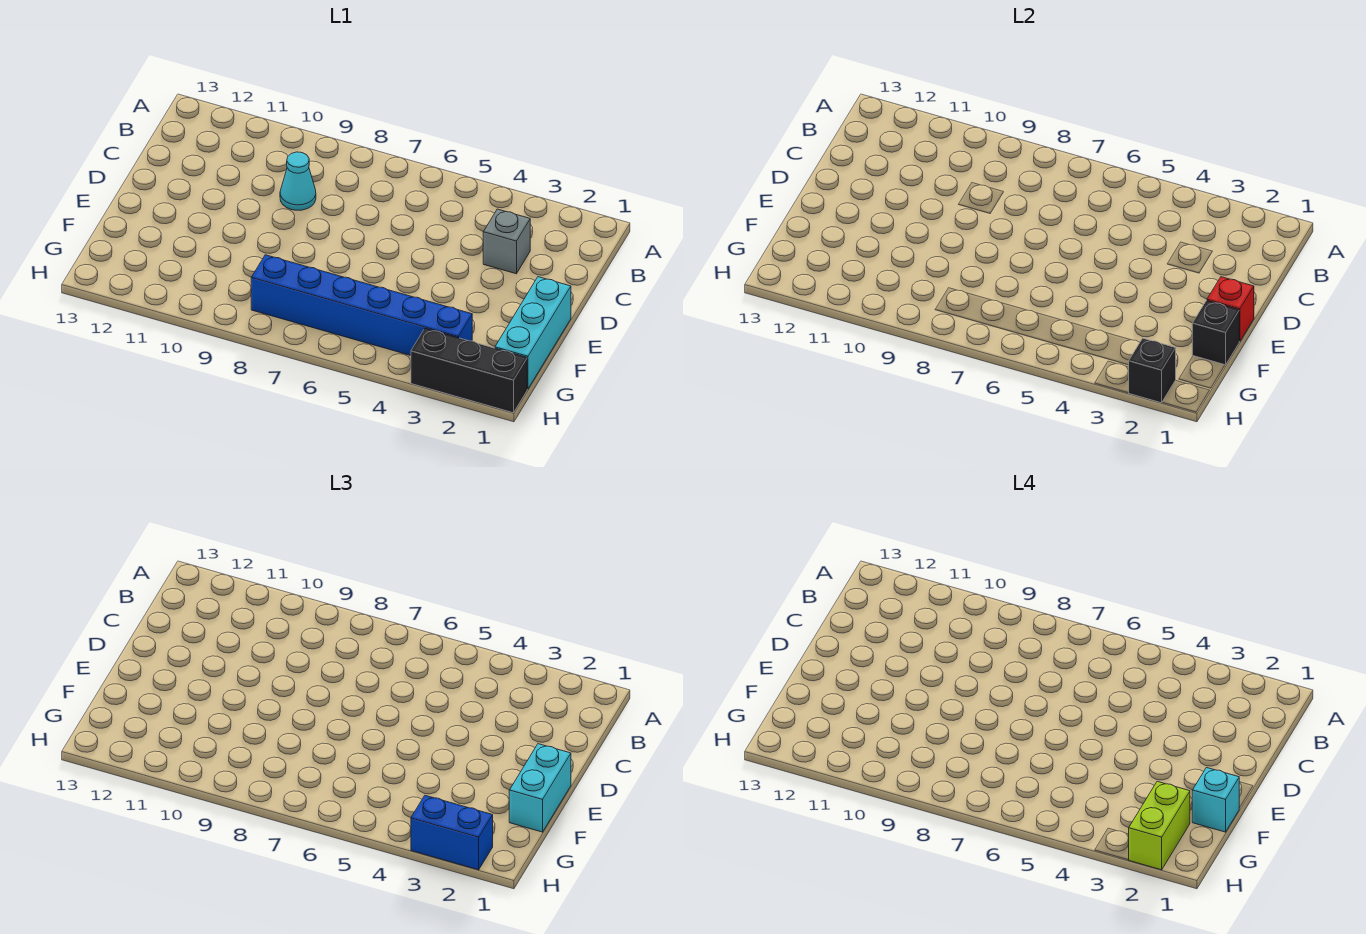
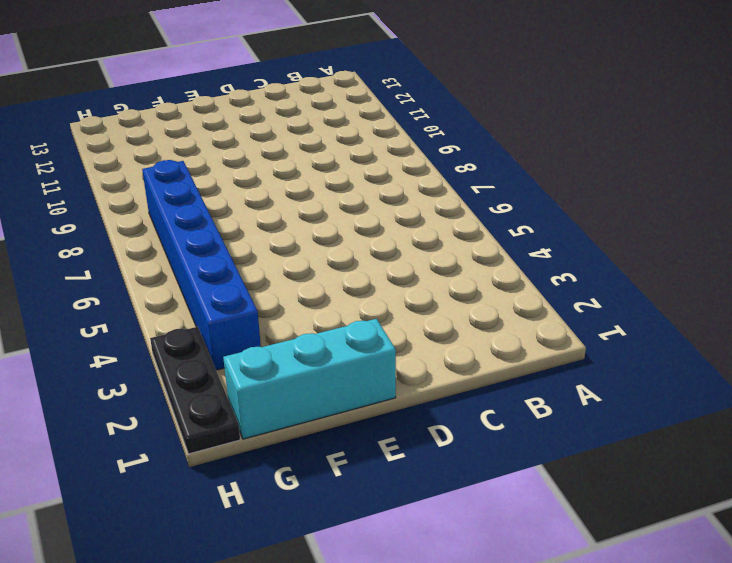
black 1x3 plate [150,327,240,454] -> black 1x3 brick [411,328,527,413]
none -> grey 1x1 brick [483,209,530,274]
none -> cyan 1x1 cone [280,152,316,210]
none -> red 1x1 brick [1207,277,1254,341]

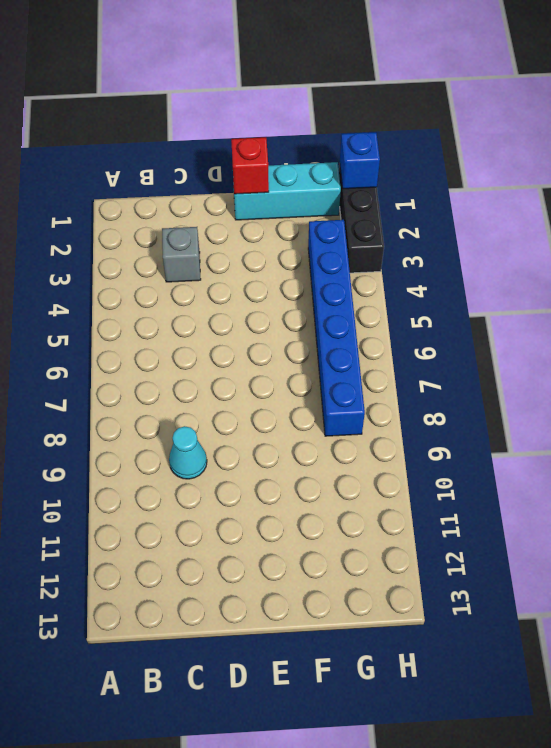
blue 1x1 brick [340,132,380,189] -> none
none -> black 1x1 brick [1192,301,1239,365]
none -> black 1x1 brick [1129,338,1176,403]
none -> cyan 1x2 brick [509,744,571,832]

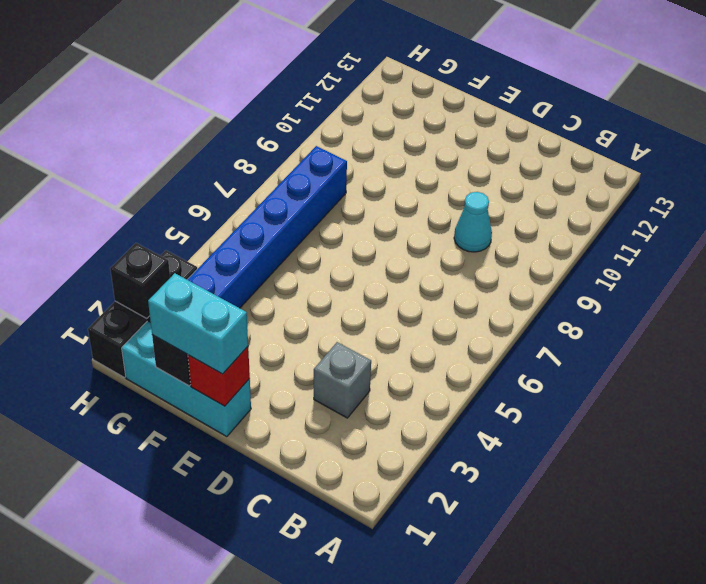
none -> blue 1x2 brick [411,795,493,870]
none -> cyan 1x1 brick [1192,768,1239,832]
none -> lime 1x2 brick [1129,781,1190,870]

